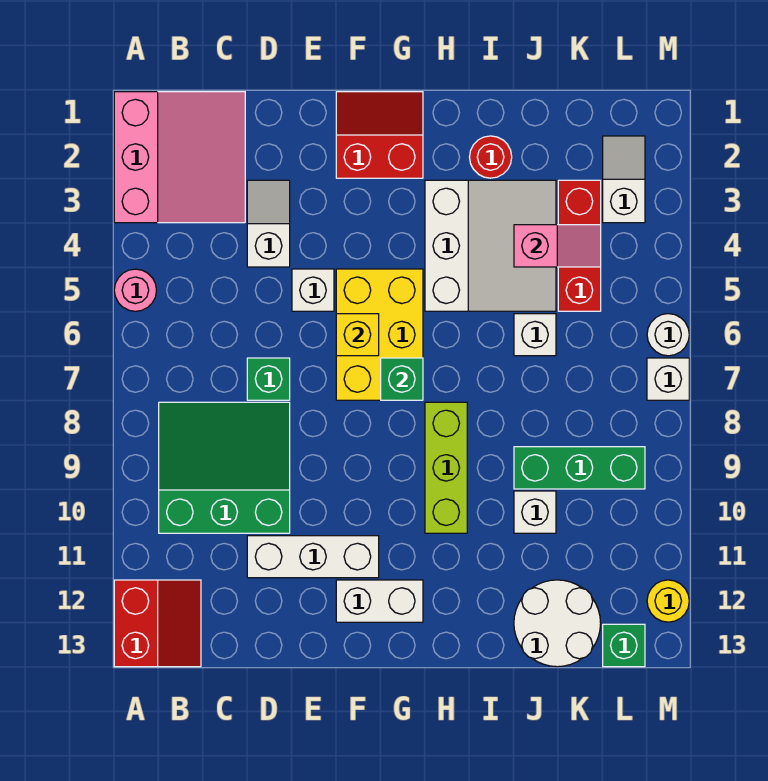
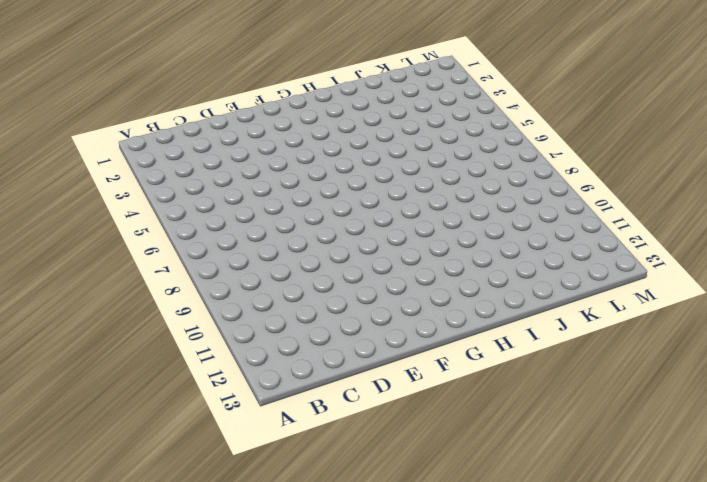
none -> pink 3x3 slope [114,92,245,223]
none -> pink 1x1 round brick [114,269,157,311]
none -> red 2x2 slope [114,580,201,667]

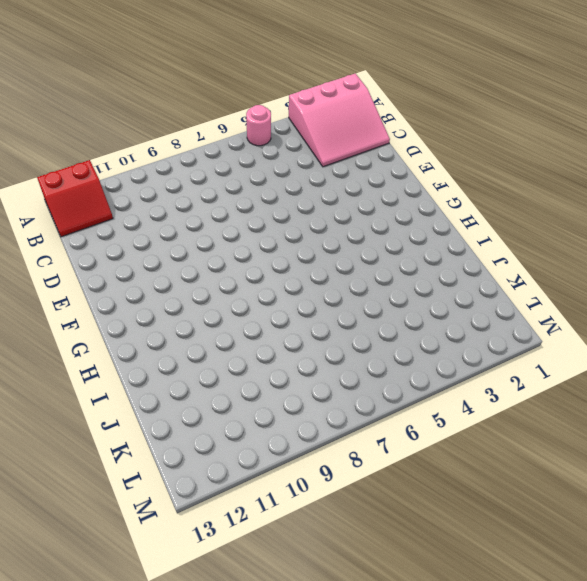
none -> green 3x3 slope [159,402,290,533]
none -> white 1x2 slope [247,180,290,267]
none -> green 1x1 brick [247,358,290,400]

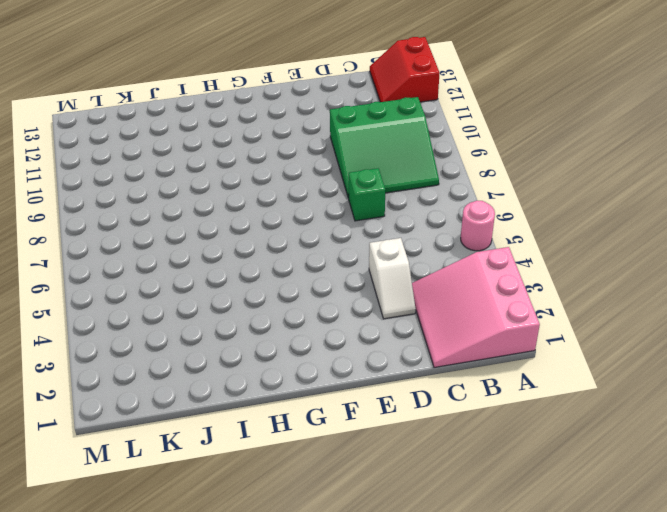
none -> white 1x3 brick [247,536,379,578]
none -> white 1x1 brick [292,269,334,311]
none -> red 2x2 slope [336,92,423,178]

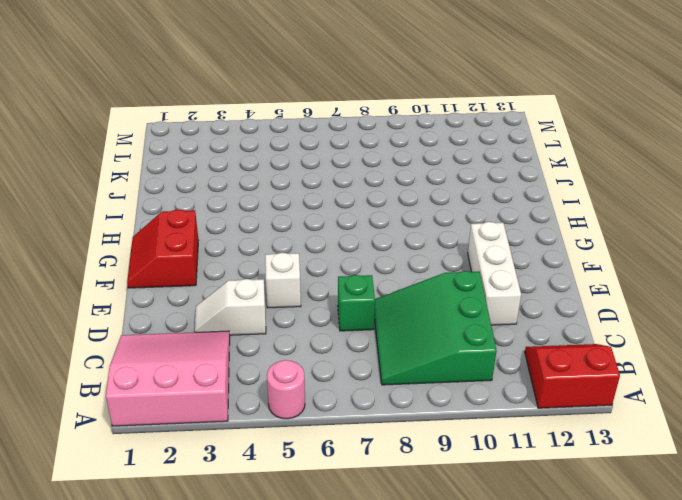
none -> yellow 2x3 brick [336,269,423,400]
none -> white 1x2 brick [336,580,423,622]
none -> white 3x3 slope [425,180,556,311]

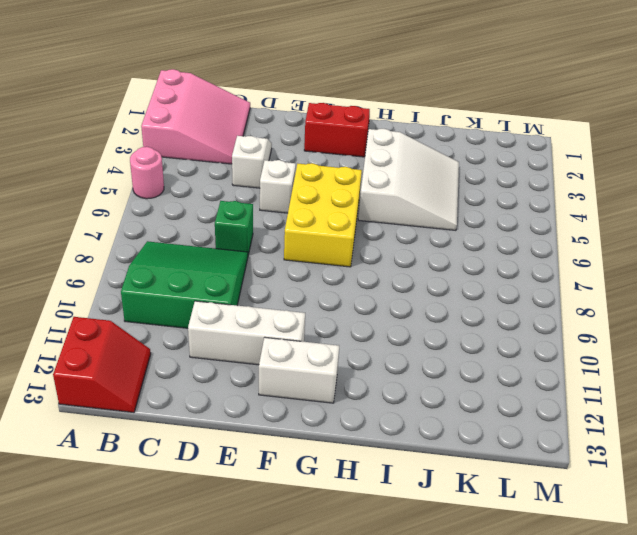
none -> lime 1x3 brick [425,402,467,533]
none -> red 1x1 round brick [470,136,512,178]
none -> white 1x1 brick [514,314,556,356]

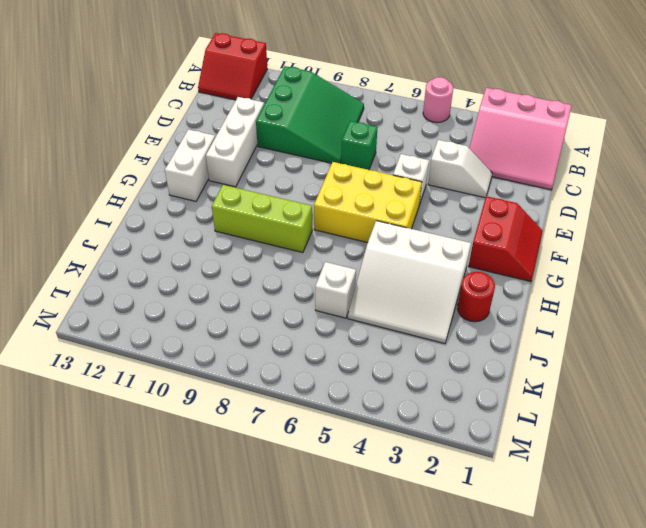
none -> green 1x3 brick [514,447,645,489]
none -> white 1x1 brick [514,491,556,533]
none -> white 2x2 round brick [514,580,601,667]

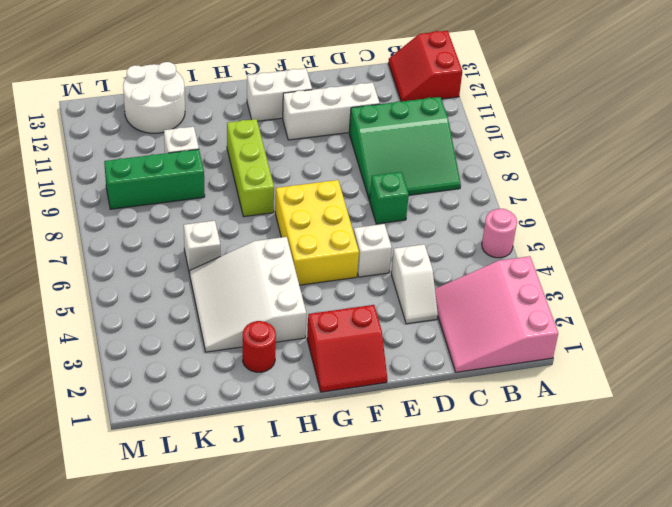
none -> red 1x3 brick [558,180,601,311]
none -> white 1x2 slope [603,136,645,223]
none -> green 1x1 brick [603,624,645,667]

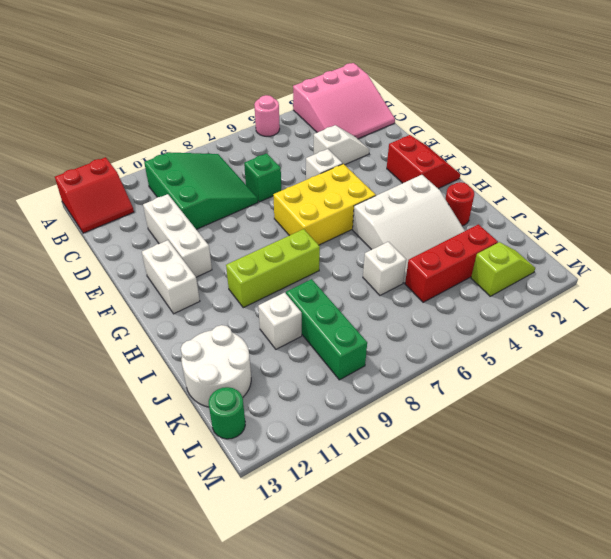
lime 1x2 slope [471,242,535,296] -> white 1x2 slope [603,136,645,223]
green 1x1 round brick [209,387,245,439] -> green 1x1 brick [603,624,645,667]
none -> white 1x1 round brick [647,314,689,356]
none -> white 1x1 brick [647,358,689,400]
none -> yellow 1x1 round brick [647,580,689,622]

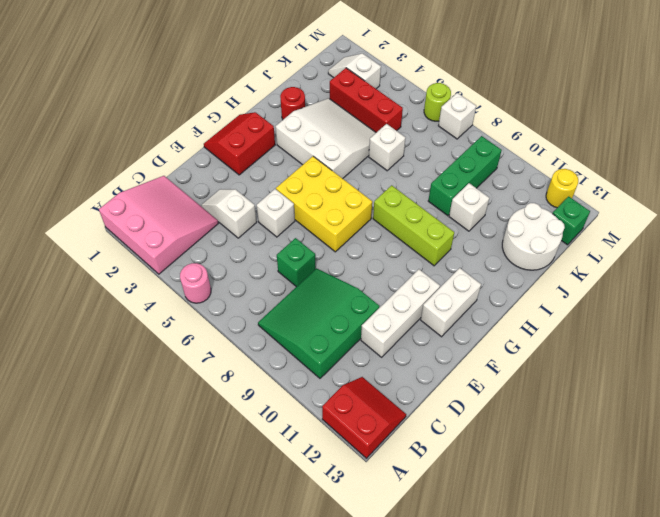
lime 1x1 round brick [424,83,451,121] -> white 1x1 round brick [647,314,689,356]
none -> yellow 1x1 brick [336,314,379,356]
none -> green 1x1 brick [381,358,423,400]
none -> pink 1x2 slope [514,225,601,267]

